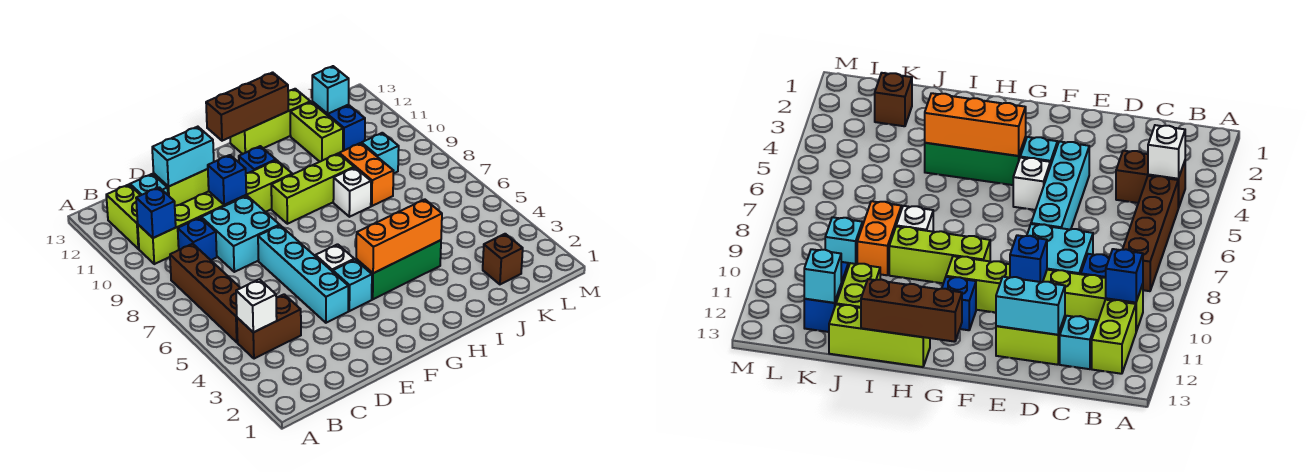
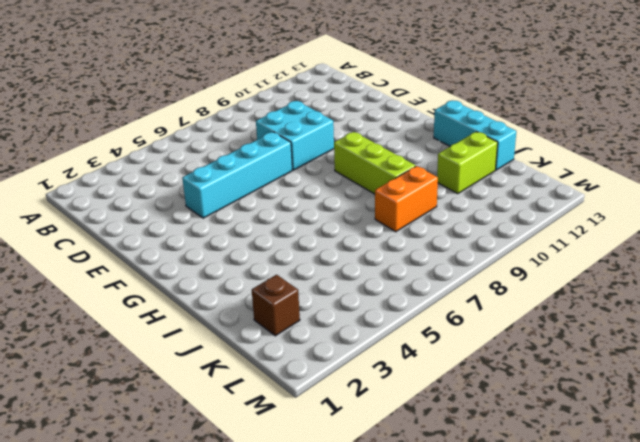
cyan 1x3 brick [434,100,516,170] -> lime 1x3 brick [230,89,310,154]
none -> brown 1x2 brick [237,294,301,359]
none -> brown 1x4 brick [170,244,240,342]
none -> lime 1x6 brick [138,160,292,264]

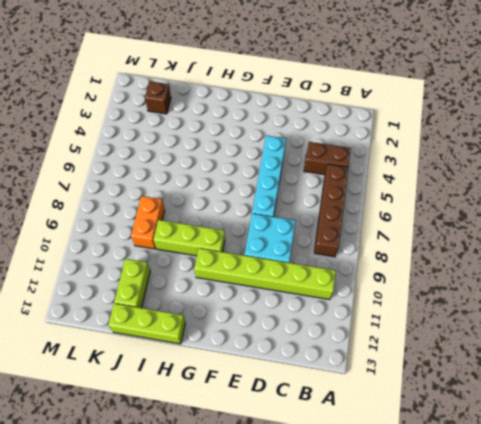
none -> lime 1x2 brick [106,185,141,249]
none -> blue 1x1 brick [178,218,217,260]
none -> cyan 1x1 brick [130,174,168,195]

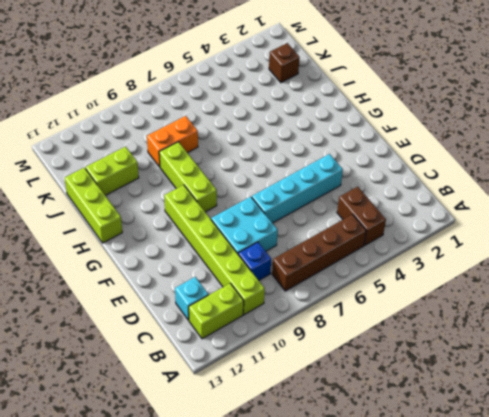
none -> lime 1x2 brick [154,169,209,206]
none -> cyan 1x1 brick [333,260,372,311]
none -> white 1x1 brick [315,244,354,272]

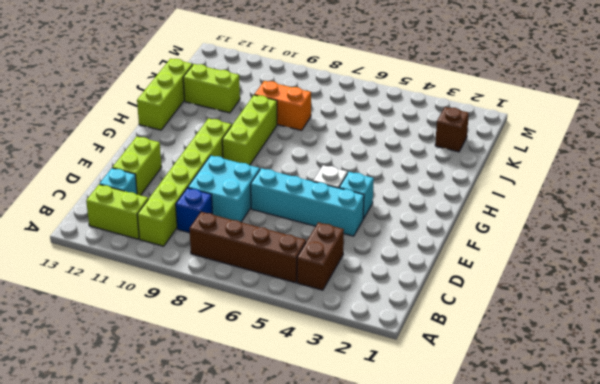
none -> green 1x3 brick [356,240,441,299]
none -> blue 1x1 brick [239,146,276,173]
none -> white 1x1 brick [333,168,371,217]

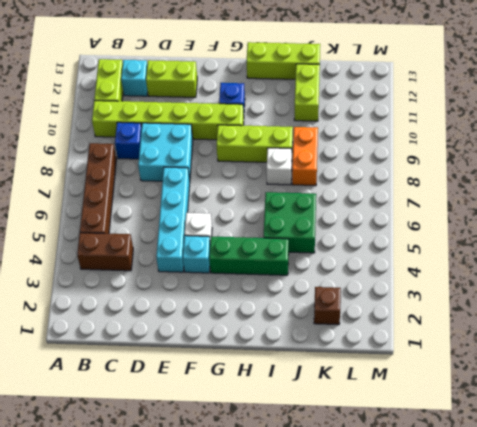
green 2x2 brick [264,192,316,253] -> none
none -> cyan 1x1 brick [362,133,399,174]
none -> blue 1x2 brick [312,102,365,151]
none -> white 1x1 brick [236,279,277,332]

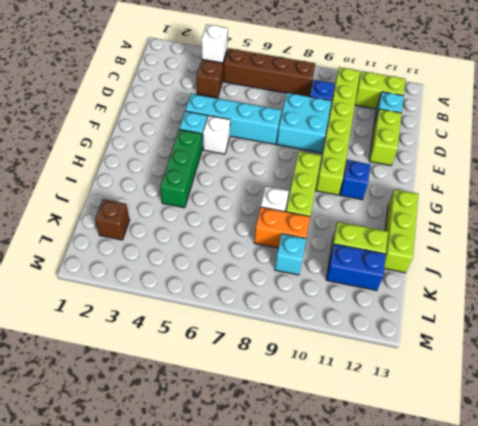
none -> blue 1x1 brick [136,187,176,238]
none -> cyan 1x2 brick [152,127,214,187]
none -> blue 1x1 brick [208,155,246,205]

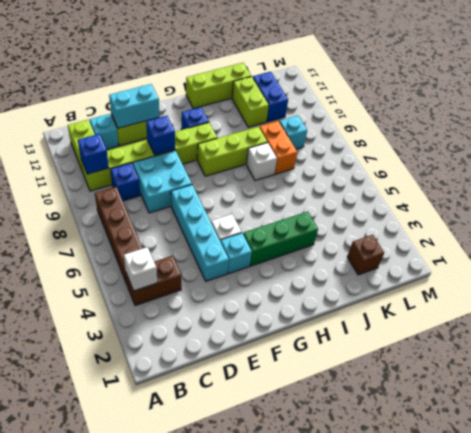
none -> orange 1x3 brick [356,199,442,273]
none -> brown 1x3 brick [206,72,288,141]
none -> cyan 1x1 brick [312,66,349,114]

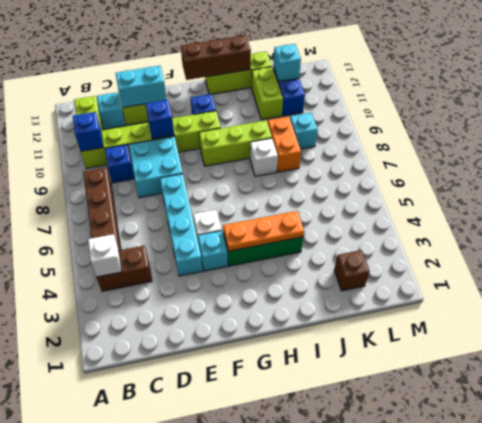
orange 1x3 plate [223,211,304,251] -> orange 1x3 brick [356,199,442,273]

